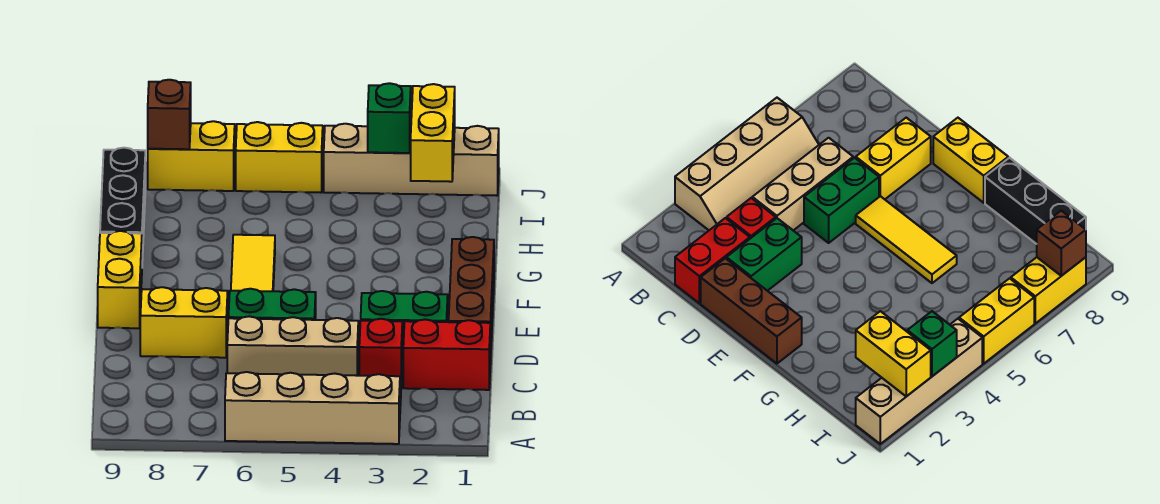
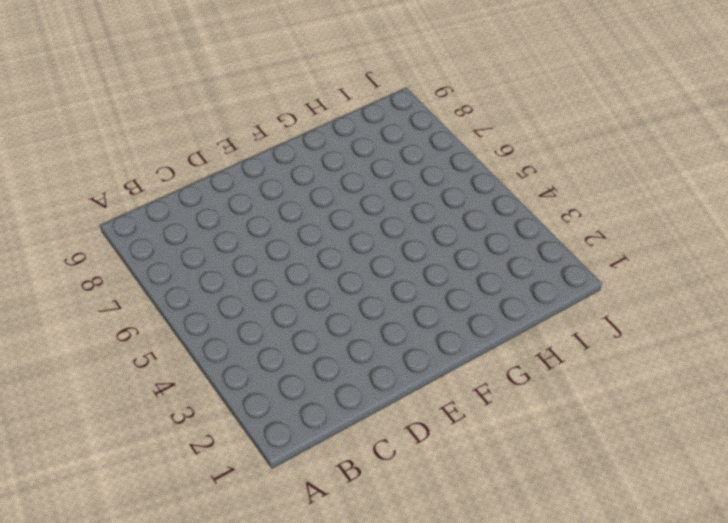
none -> tan 2x4 slope [225,372,401,444]
none -> red 1x2 brick [403,319,490,390]
none -> red 1x1 brick [359,319,402,382]

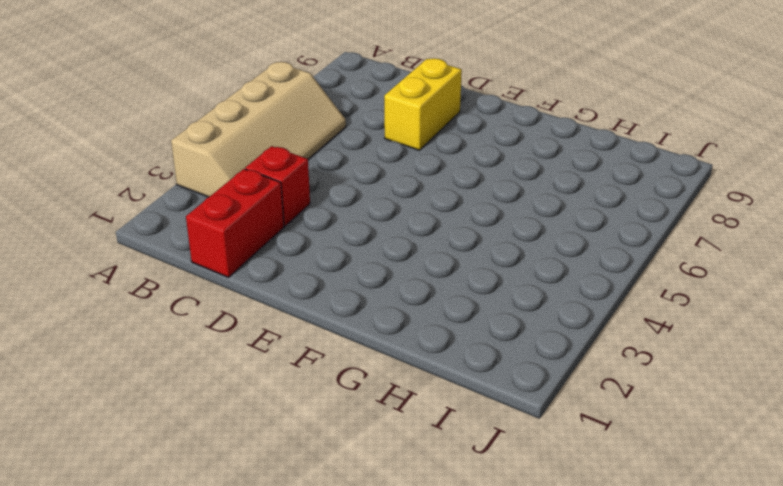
none -> tan 1x3 brick [227,316,358,376]
none -> brown 1x3 brick [449,237,494,361]
none -> green 1x2 brick [361,291,448,361]

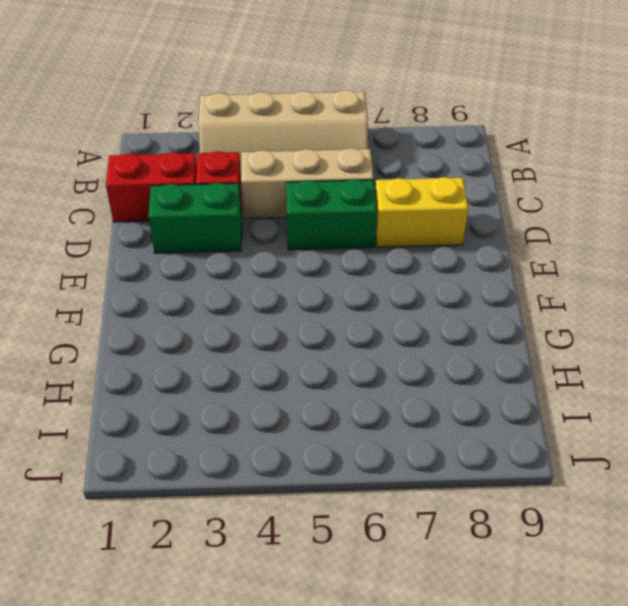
none -> brown 1x3 brick [449,237,494,361]
none -> yellow 1x3 tile [231,235,275,291]
none -> yellow 1x2 brick [98,231,142,328]

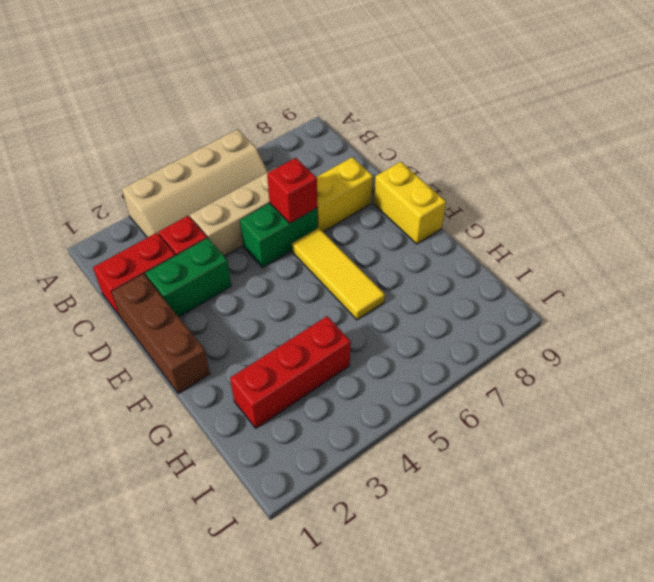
red 1x1 brick [267,158,317,223] -> none
red 1x3 brick [230,316,351,428] -> none
none -> black 1x3 brick [100,148,145,260]
none -> tan 1x4 brick [324,124,499,196]
none -> yellow 1x2 brick [236,122,323,193]

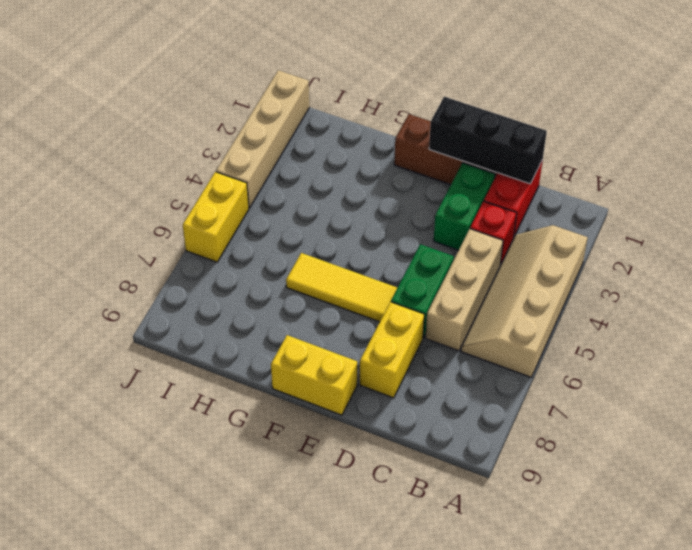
black 1x3 brick [429,97,547,184] -> black 1x3 brick moved to [100,148,145,260]
none -> yellow 1x2 brick [148,121,235,191]
none -> yellow 1x2 brick [411,84,455,182]
none -> green 1x1 brick [368,83,411,153]

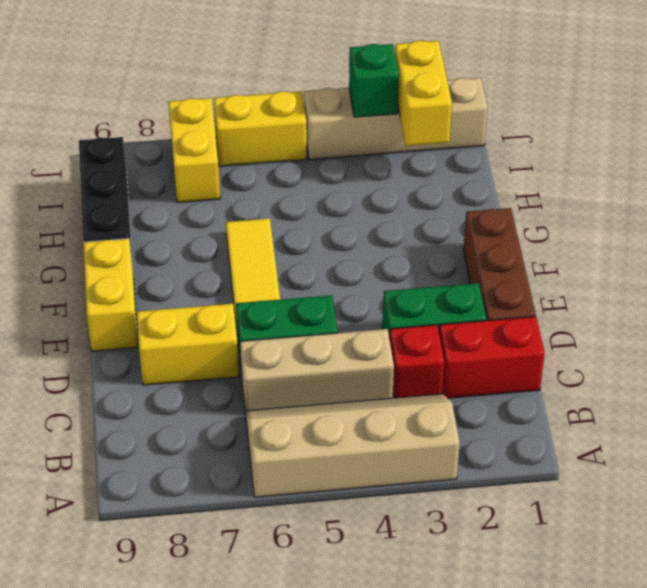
yellow 1x2 brick [169,98,220,203] -> yellow 1x2 brick turned to [148,121,235,191]
none -> brown 1x1 brick [148,80,191,149]

